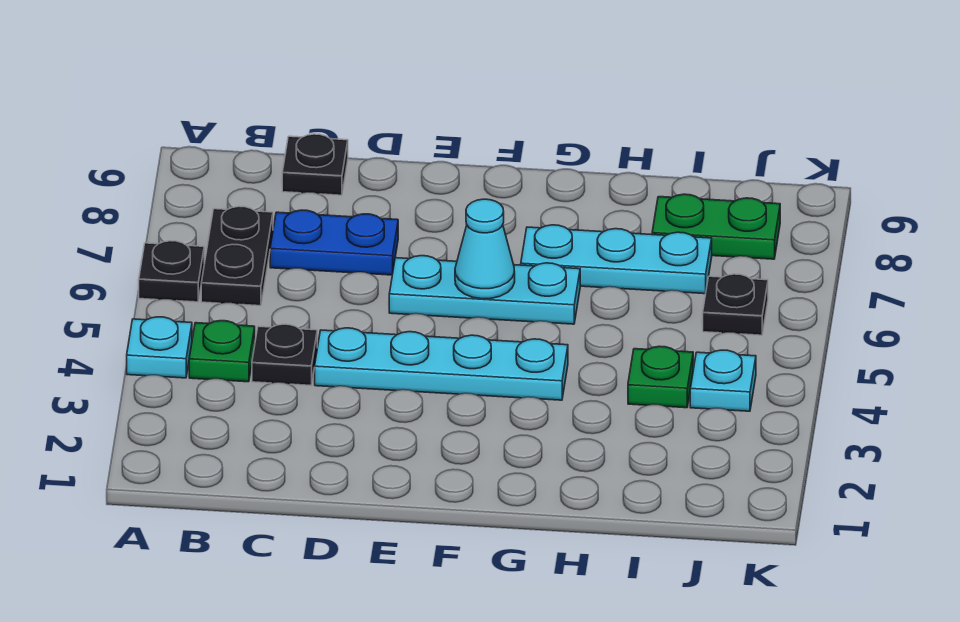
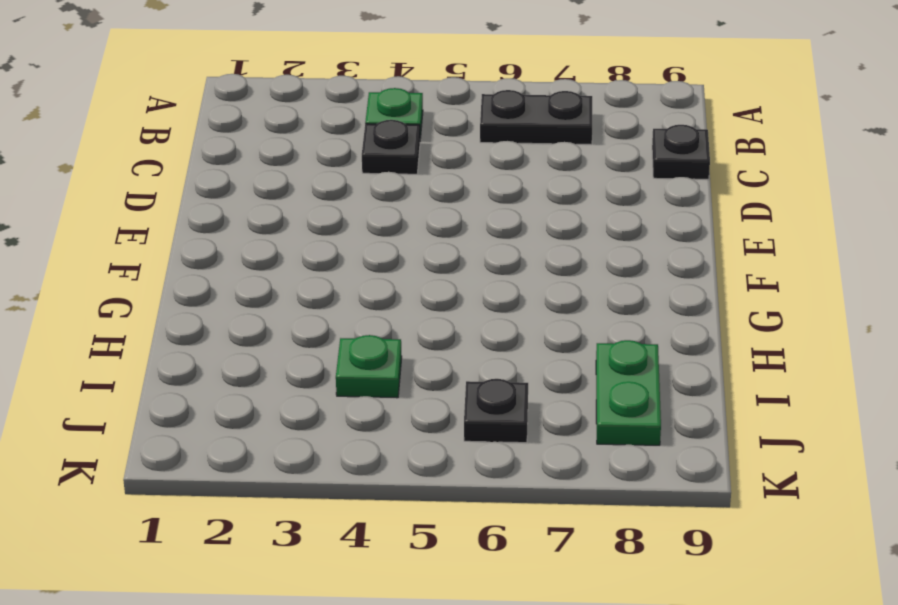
none -> cyan 1x1 plate [127,317,192,378]
none -> black 1x1 plate [139,241,204,302]
none -> blue 1x2 plate [270,210,398,275]

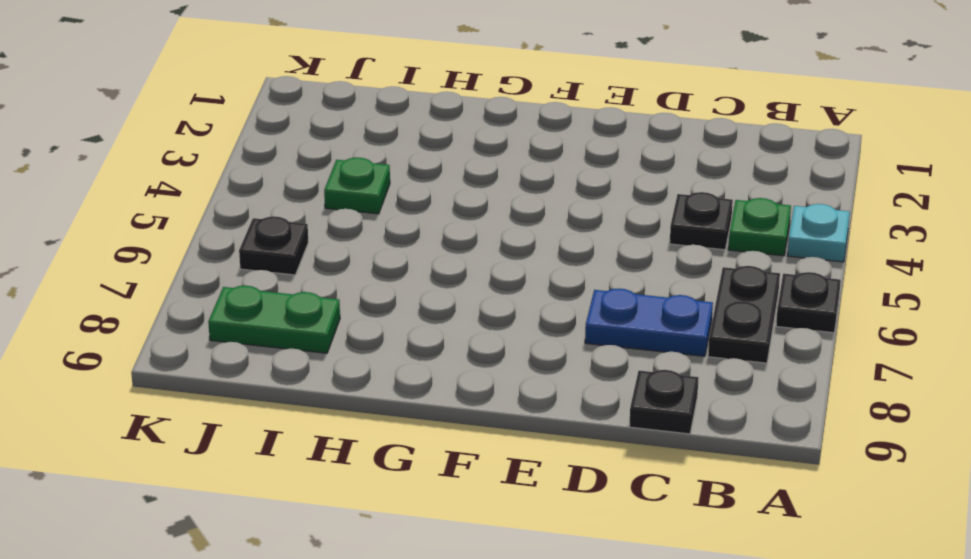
none -> cyan 1x4 plate [315,328,568,400]
none -> cyan 1x3 plate [389,256,580,324]
none -> cyan 1x3 plate [521,225,712,294]

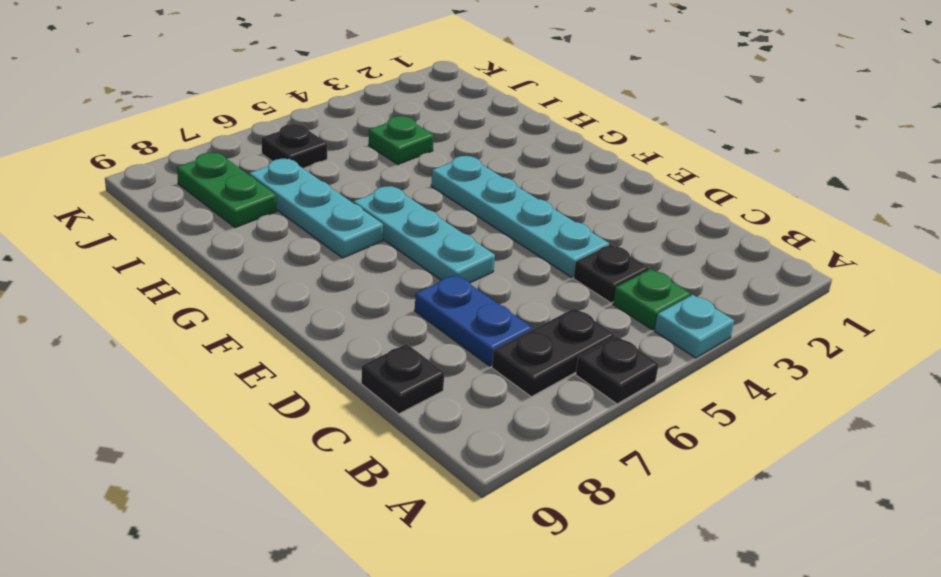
none -> cyan 1x1 plate [690,350,756,411]
none -> cyan 1x1 cone [455,199,515,299]

